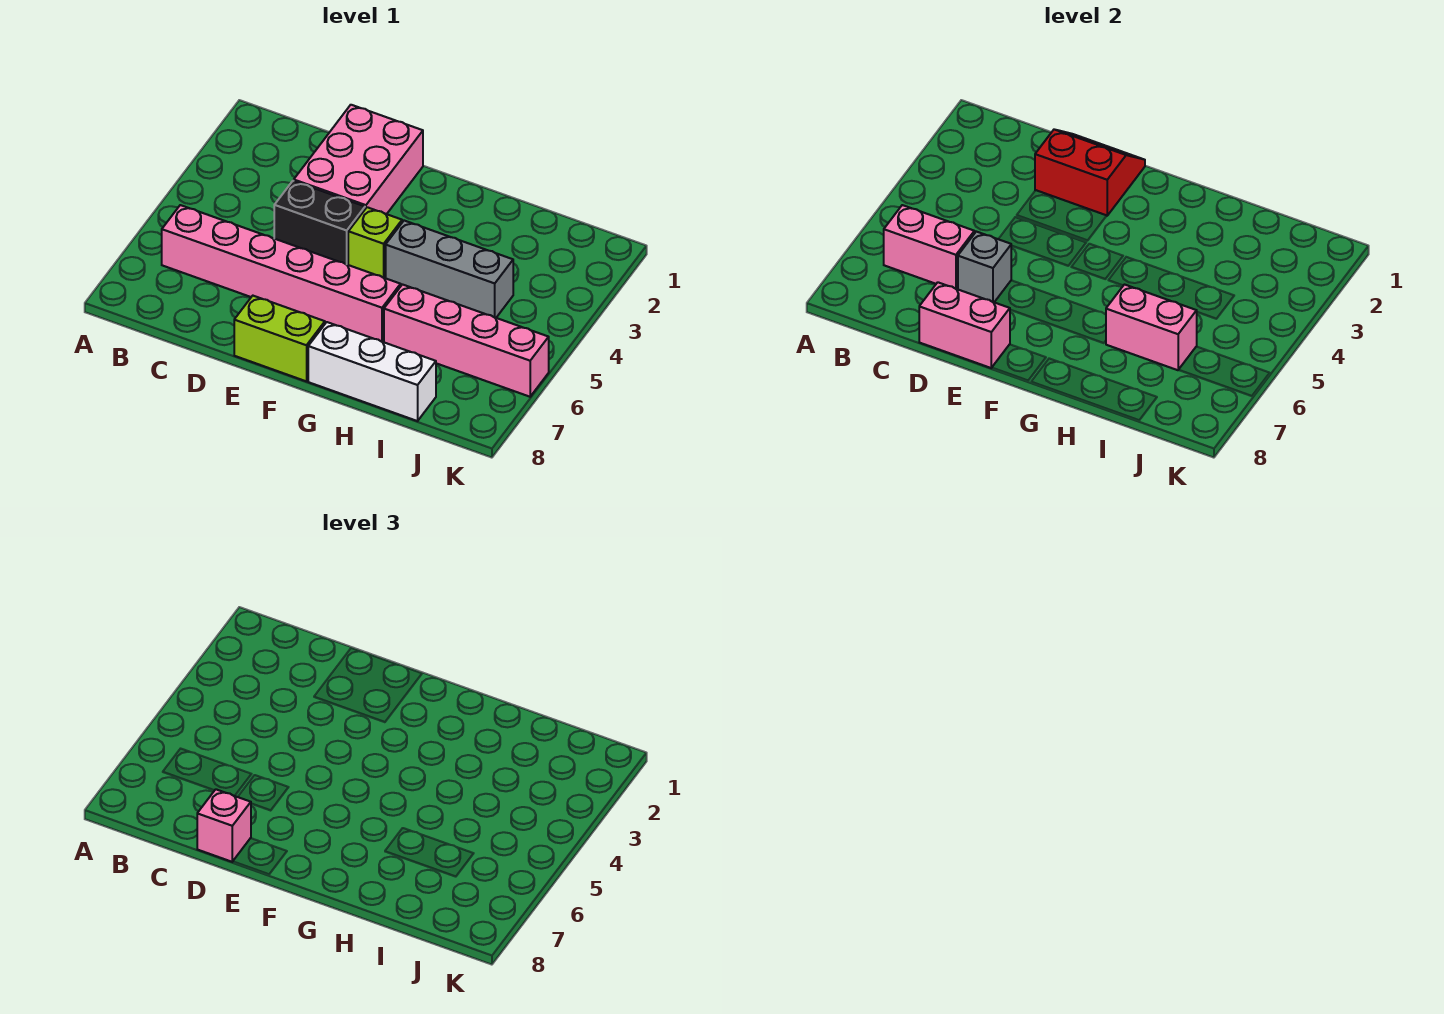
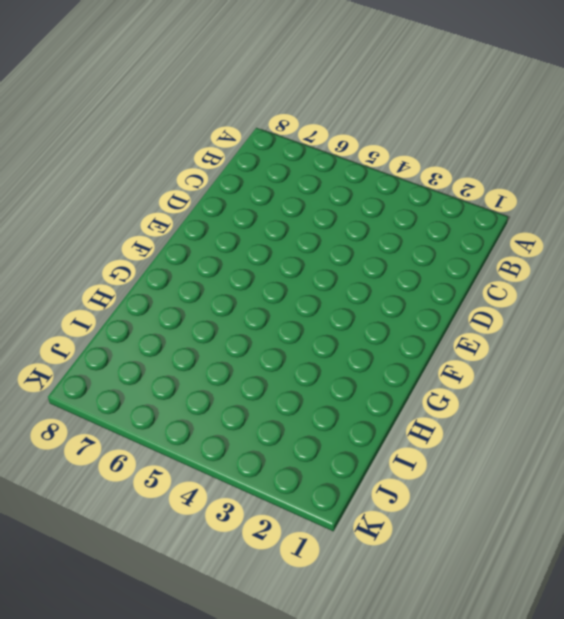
none -> pink 1x6 brick [162,205,401,342]
none -> pink 2x3 brick [294,105,423,214]
none -> black 1x2 brick [274,181,365,265]

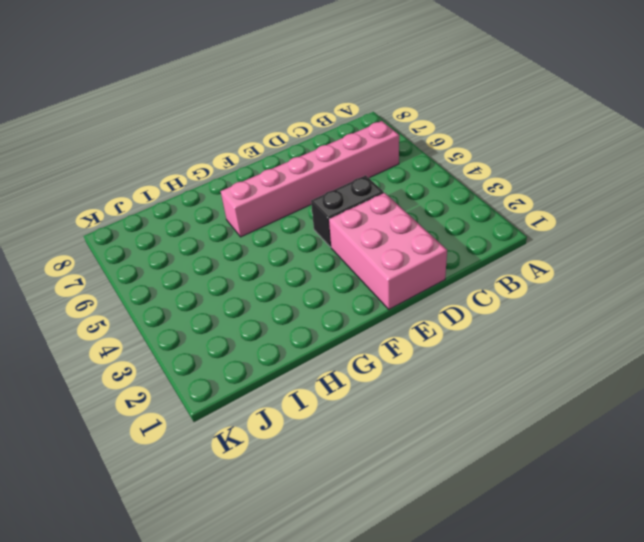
none -> lime 1x2 brick [234,296,325,381]
none -> lime 1x1 brick [348,207,402,278]
none -> grey 1x3 brick [386,221,513,318]

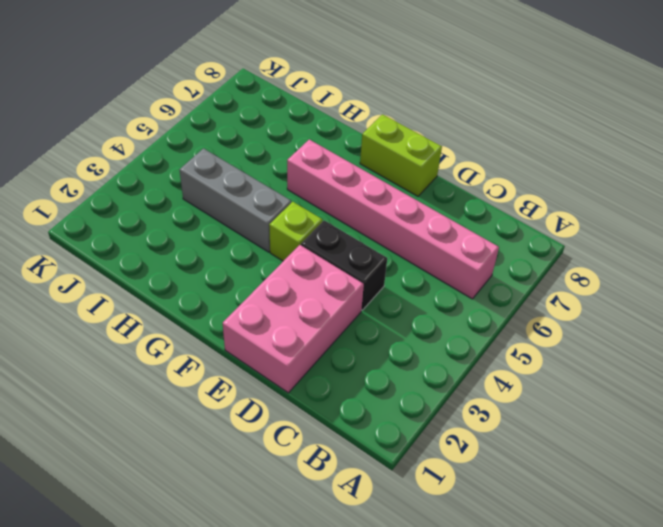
none -> white 1x3 brick [308,322,436,421]
none -> pink 1x4 brick [384,285,549,397]
none -> pink 1x2 brick [884,205,974,289]

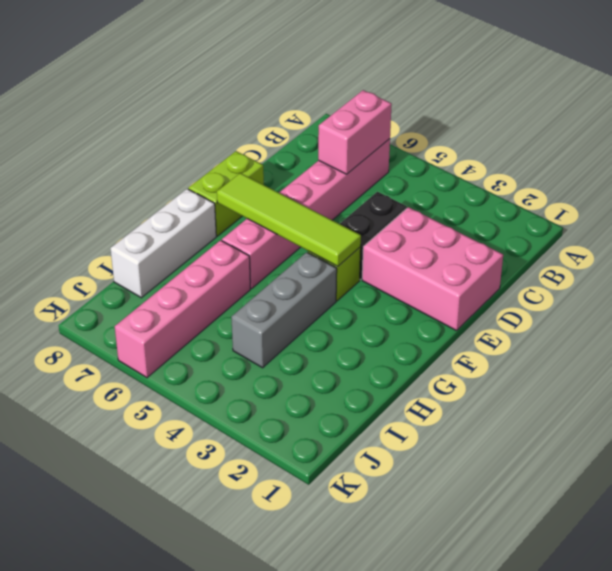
lime 1x4 tile [217,173,361,266] -> none
none -> red 2x2 slope [1035,129,1145,216]
none -> grey 1x1 brick [958,232,1011,302]
none -> pink 1x2 brick [919,282,1010,368]

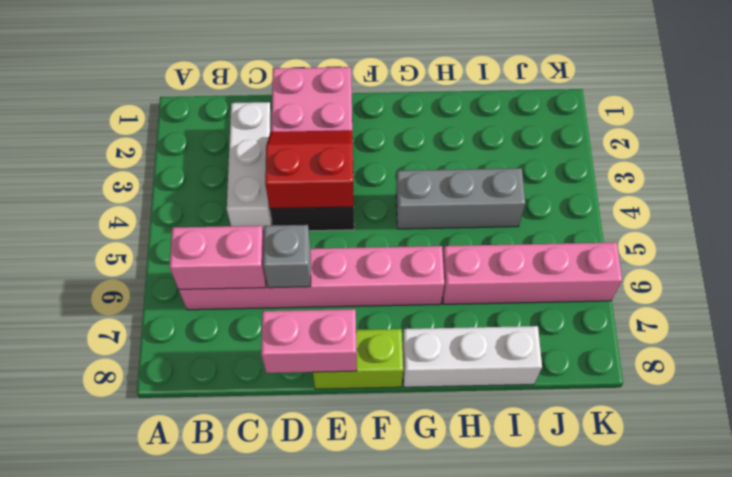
white 1x3 brick [227,102,272,232] -> none
red 2x2 slope [265,130,354,209] -> red 2x2 slope moved to [1035,129,1145,216]
none -> lime 1x1 brick [348,207,402,278]
none -> pink 1x2 brick [1106,285,1197,370]
none -> pink 1x1 brick [197,789,251,862]

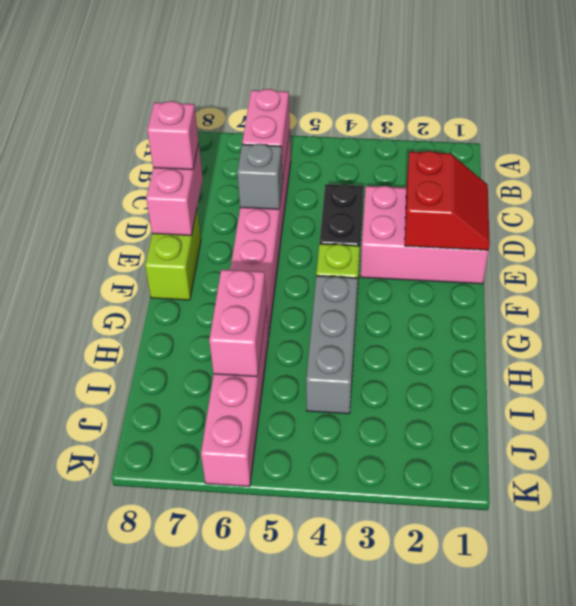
none -> white 1x3 brick [308,322,436,421]

